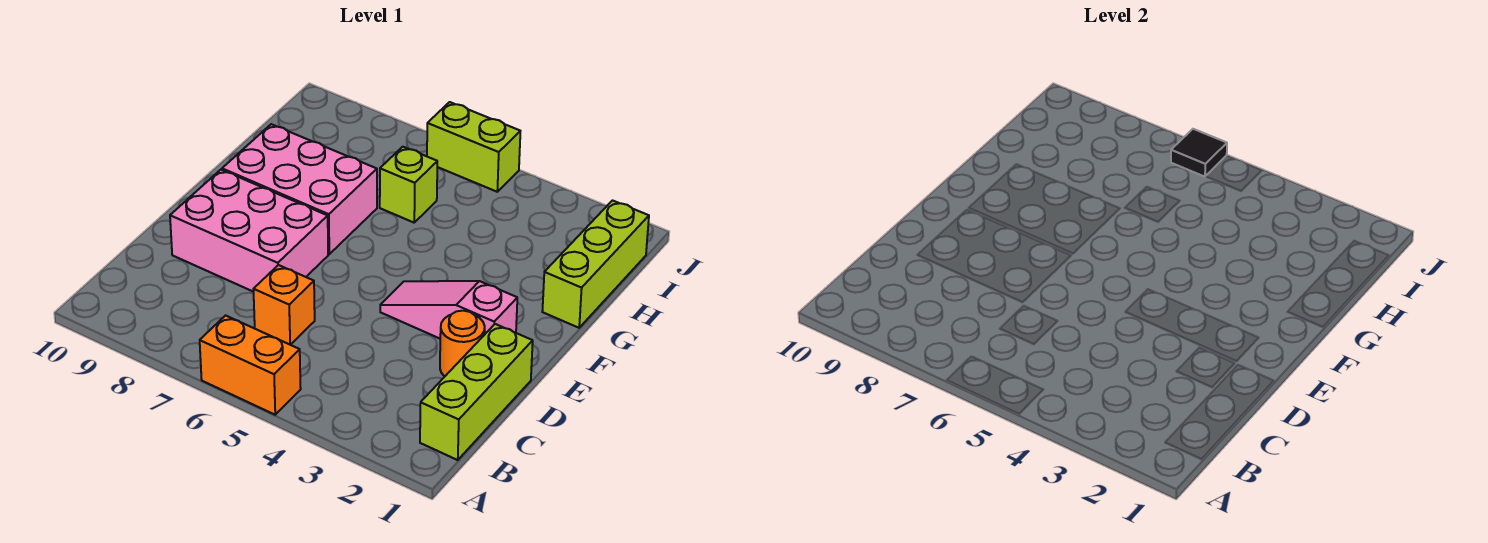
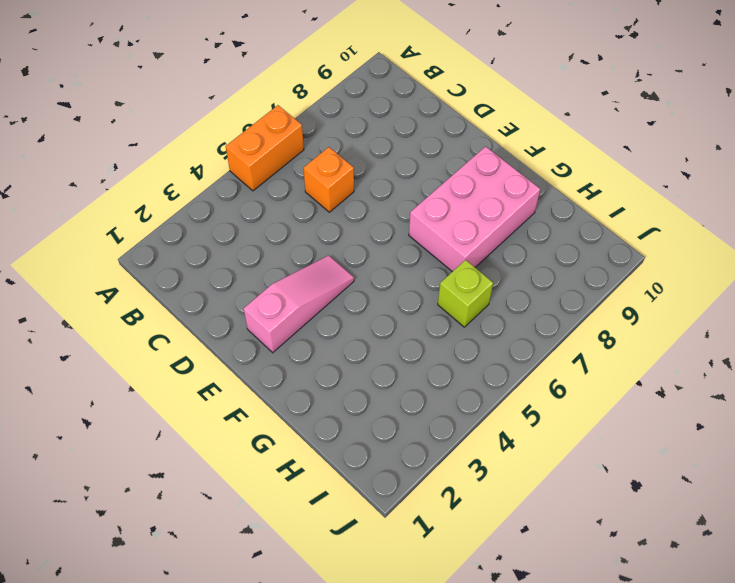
none -> lime 1x3 brick [420,324,533,460]
none -> orange 1x1 round brick [440,311,485,376]

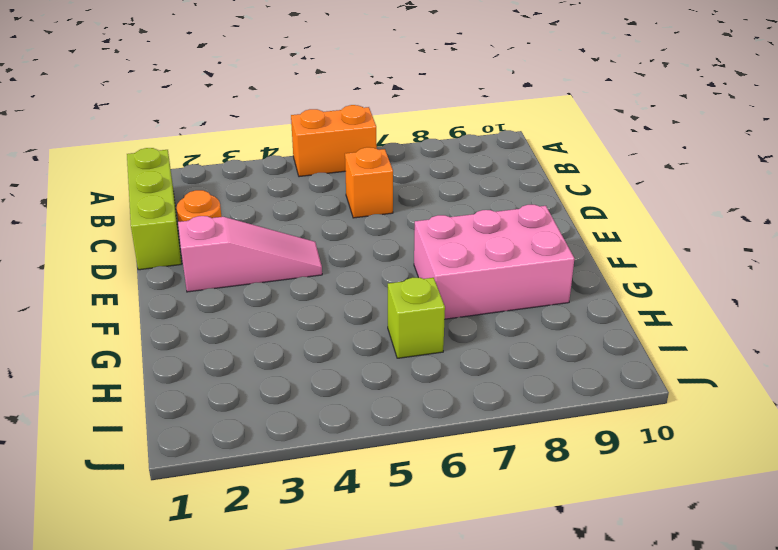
none -> pink 2x3 brick [170,170,328,292]
none -> lime 1x3 brick [542,201,649,328]

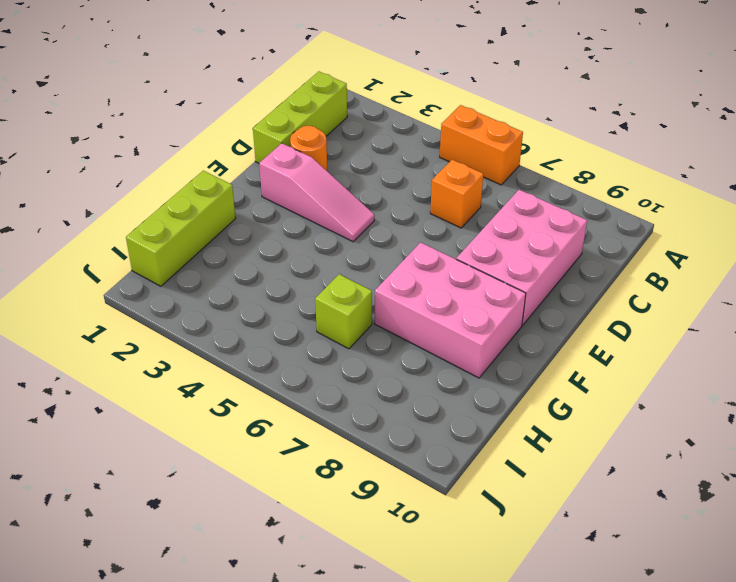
pink 2x3 brick [456,190,587,325] -> pink 2x3 brick turned to [170,170,328,292]
none -> lime 1x2 brick [427,102,520,192]
none -> black 1x1 tile [1171,129,1227,177]

